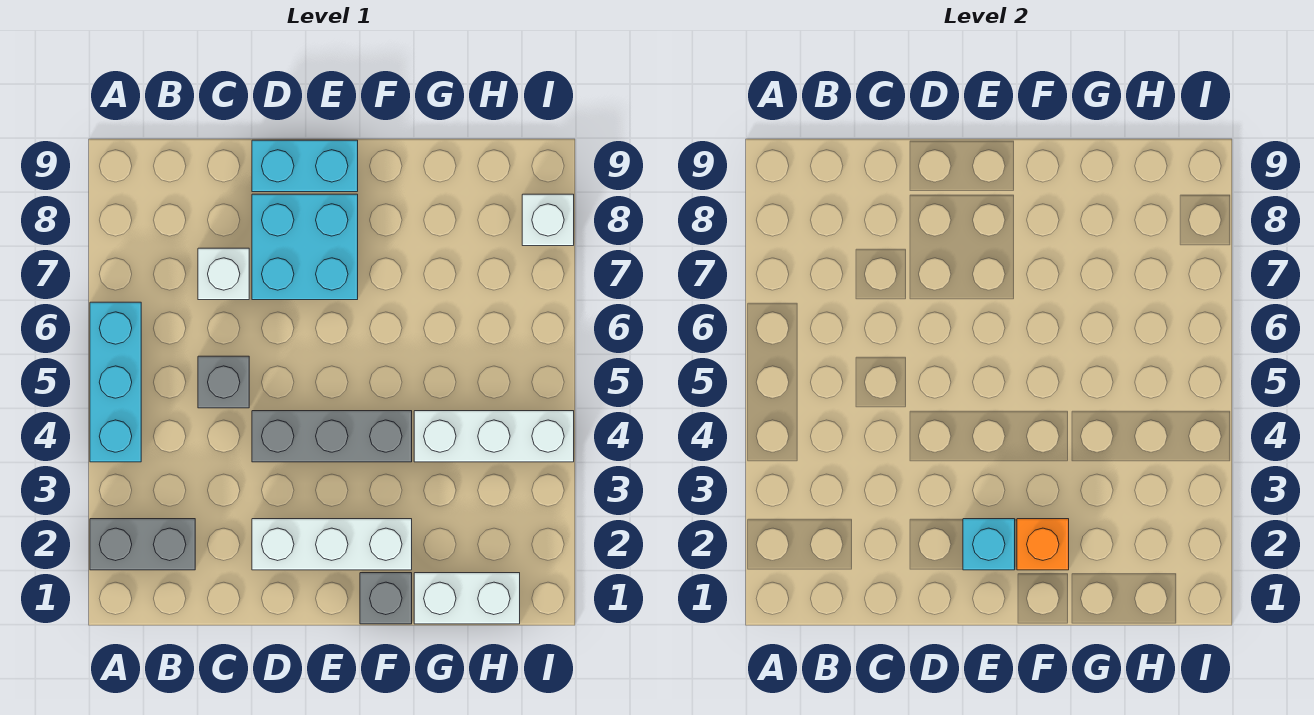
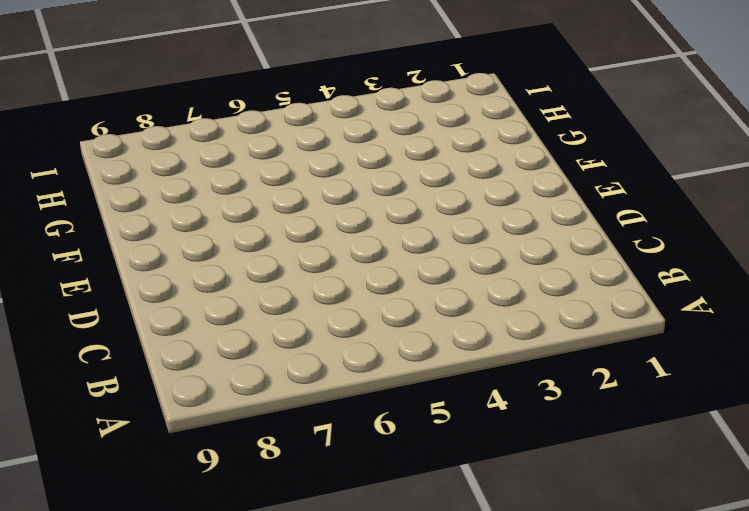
none -> grey 1x2 brick [90,519,195,570]
none -> cyan 1x3 brick [90,302,141,462]
none -> grey 1x1 brick [198,356,249,408]

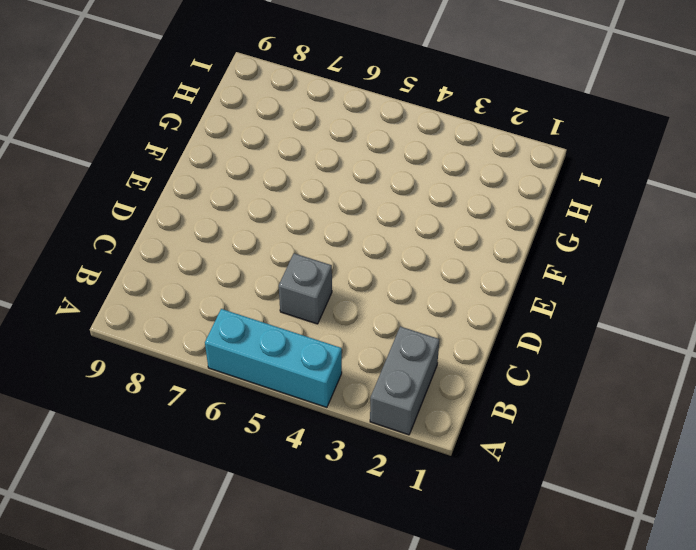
none -> white 1x1 brick [198,248,249,300]
none -> white 1x3 brick [252,519,412,570]
none -> grey 1x3 brick [252,411,412,462]

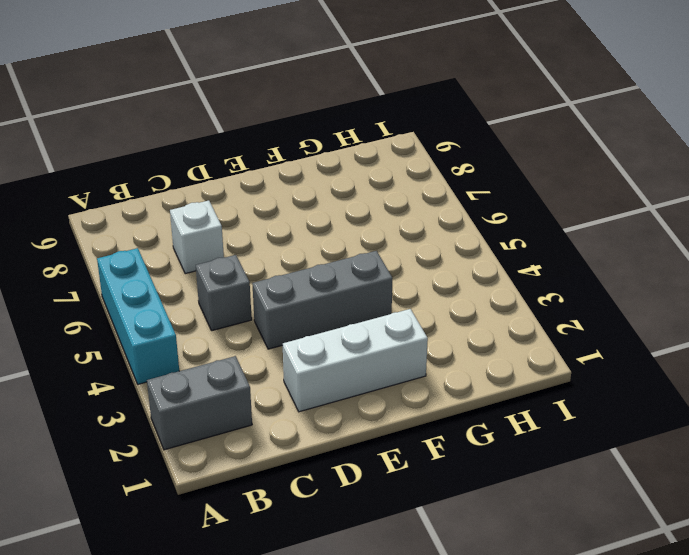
none -> cyan 2x2 brick [252,194,358,300]
none -> cyan 1x2 brick [252,140,358,192]
none -> grey 1x1 brick [360,573,412,624]

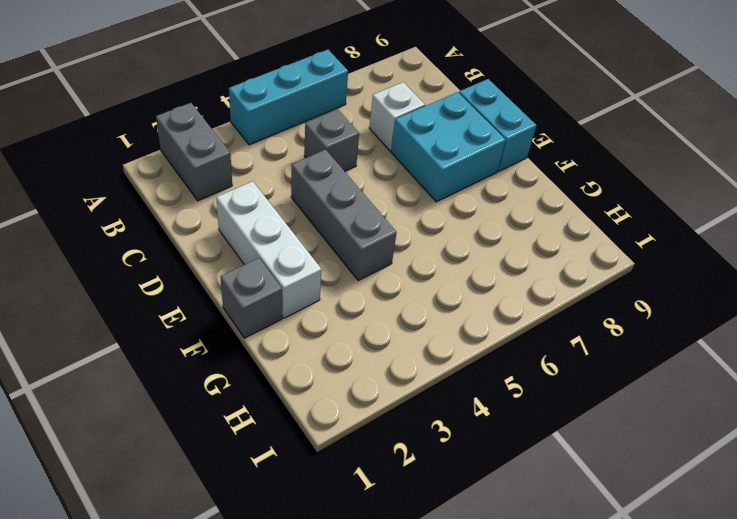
none -> white 1x2 brick [414,573,520,624]
none -> white 1x3 brick [414,411,574,462]
none -> white 1x1 brick [522,194,574,246]

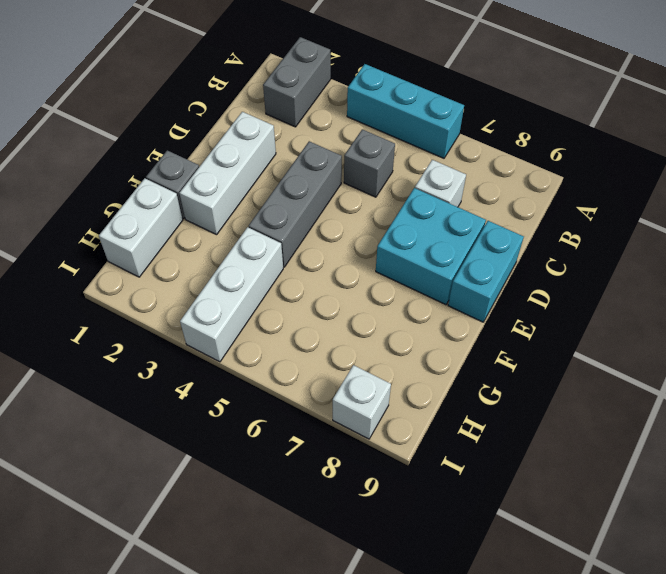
none -> cyan 1x1 brick [963,519,1015,570]
none -> orange 1x1 brick [1017,519,1069,570]

